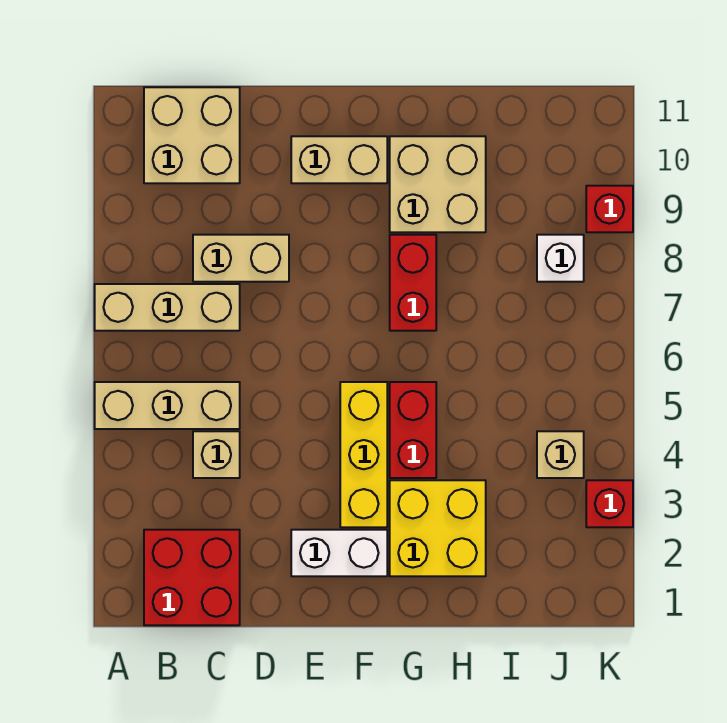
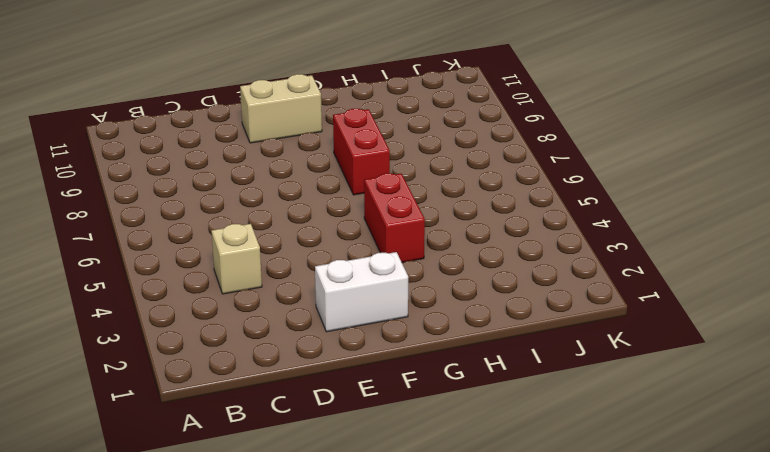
none -> tan 1x3 brick [95,382,240,429]
none -> tan 1x3 brick [95,284,240,331]
none -> red 2x2 brick [144,530,240,625]

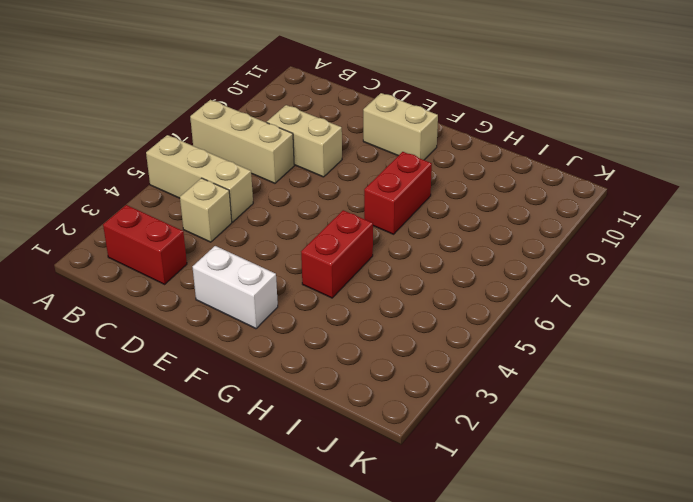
red 1x2 brick [103,205,187,284] -> red 2x2 brick [144,530,240,625]
none -> tan 2x2 brick [144,87,240,183]
none -> yellow 1x3 brick [340,382,387,527]
none -> yellow 2x2 brick [390,480,486,576]

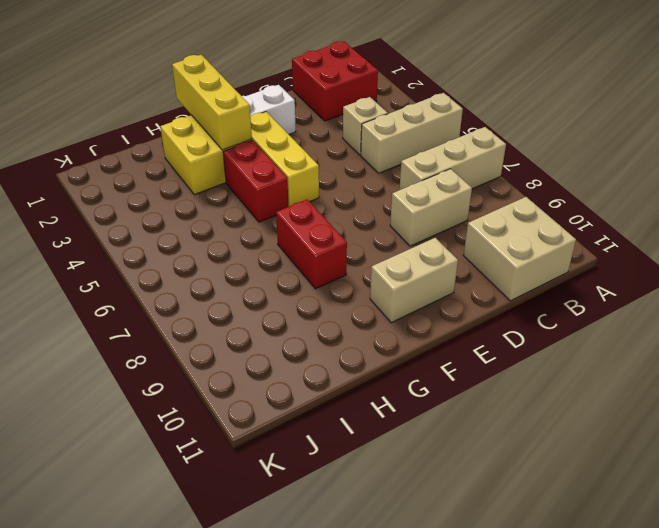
yellow 1x3 brick [172,55,252,150] -> none
none -> tan 2x2 brick [390,136,486,232]
none -> tan 1x1 brick [537,431,584,478]
none -> white 1x1 brick [537,235,584,282]

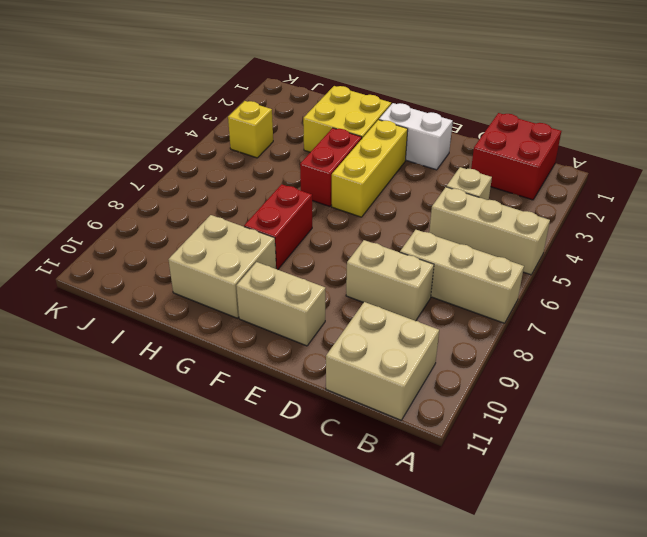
yellow 1x1 brick [228,101,273,158] -> tan 1x1 brick [537,431,584,478]
none -> white 1x1 brick [537,235,584,282]
none -> red 1x1 brick [586,480,633,527]
none -> red 1x1 brick [586,186,633,232]

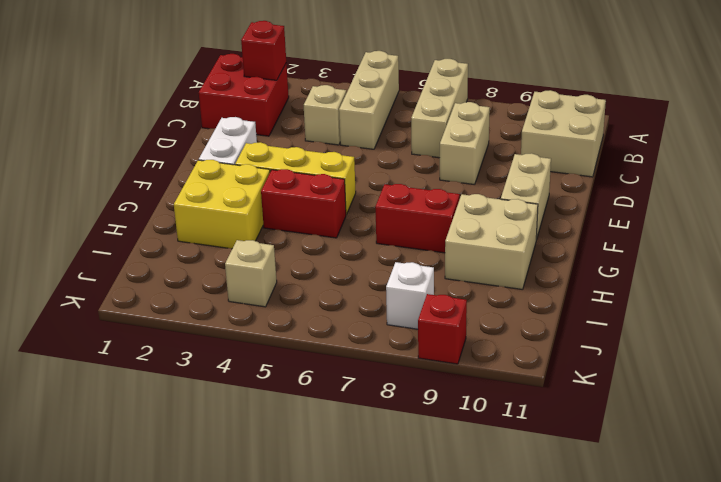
red 1x1 brick [241,21,286,80] -> red 1x1 brick moved to [586,480,633,527]

